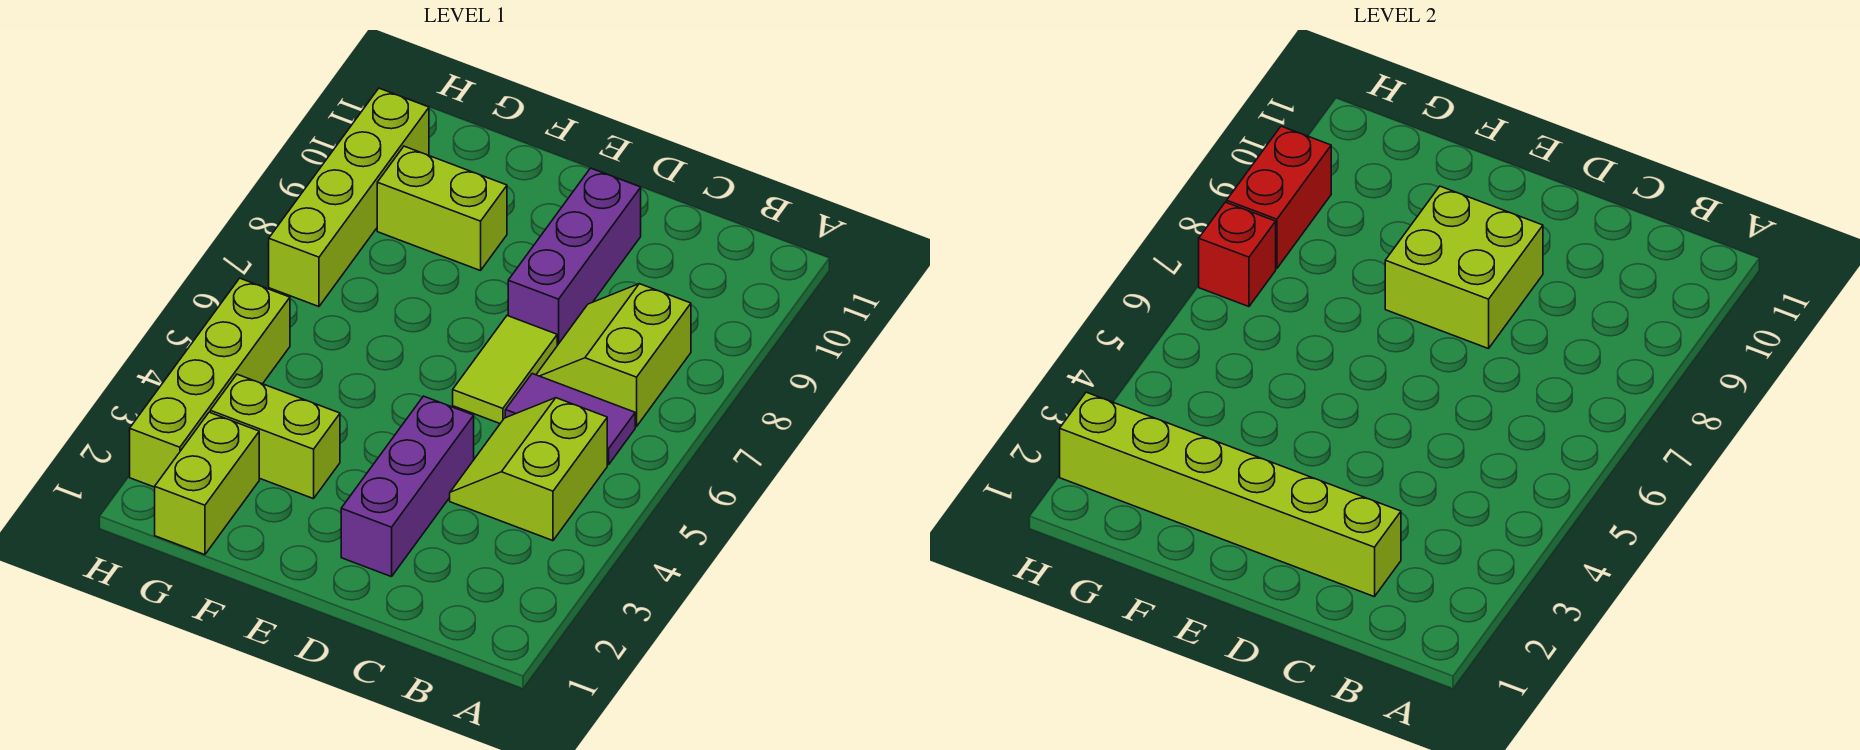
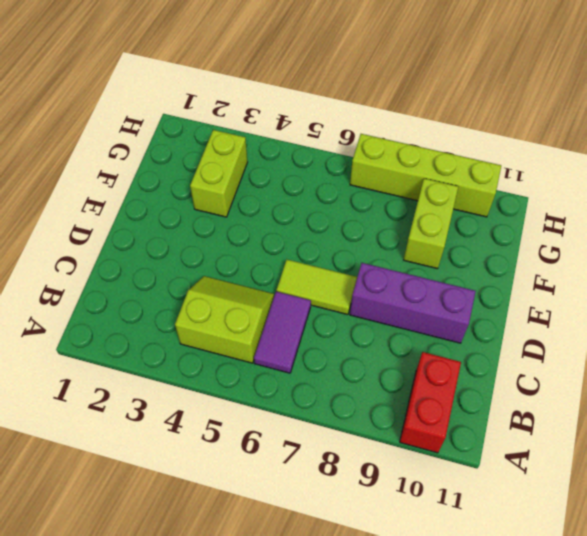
red 1x2 brick [400,352,461,453] -> red 1x2 brick turned to [1227,126,1331,269]
none -> lime 2x2 slope [536,284,691,427]
none -> purple 1x3 brick [341,396,474,577]
none -> lime 1x2 brick [155,412,259,555]

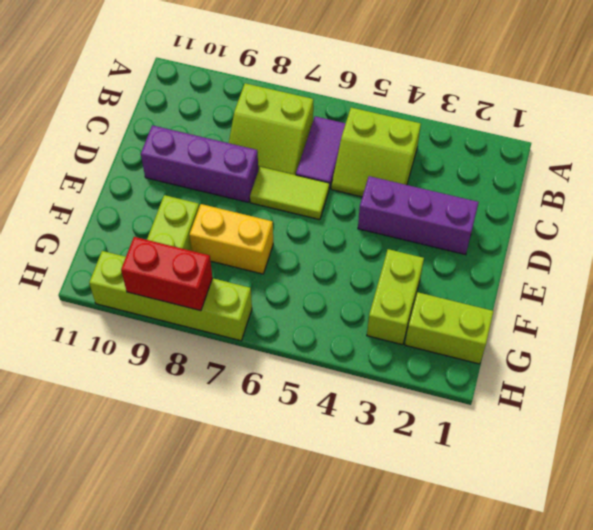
yellow 1x2 brick [189,204,273,274] -> none
none -> lime 1x4 brick [130,278,290,487]
none -> lime 1x6 brick [1060,392,1401,597]
none -> lime 2x2 brick [1385,186,1543,349]

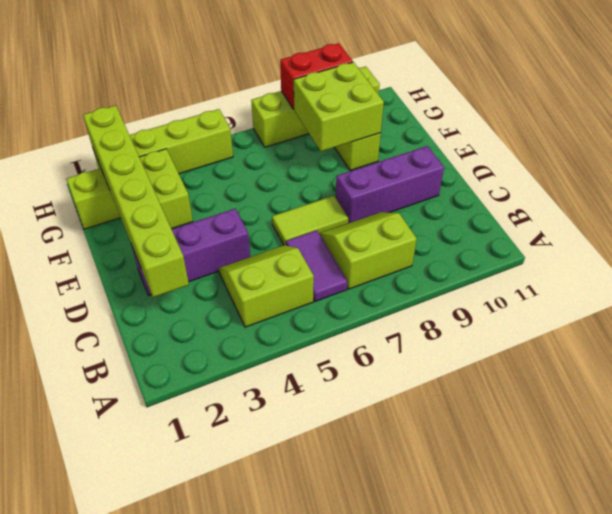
lime 2x2 brick [294,62,384,151] -> lime 2x2 brick moved to [1385,186,1543,349]
none -> red 1x1 brick [1199,202,1276,307]

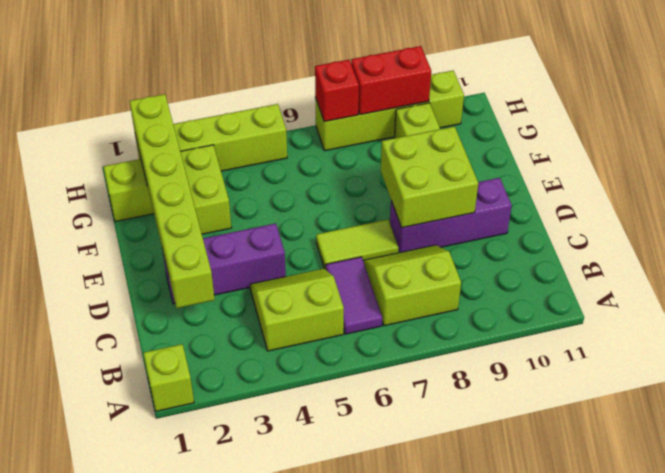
lime 1x1 brick [144,344,194,411] -> none

